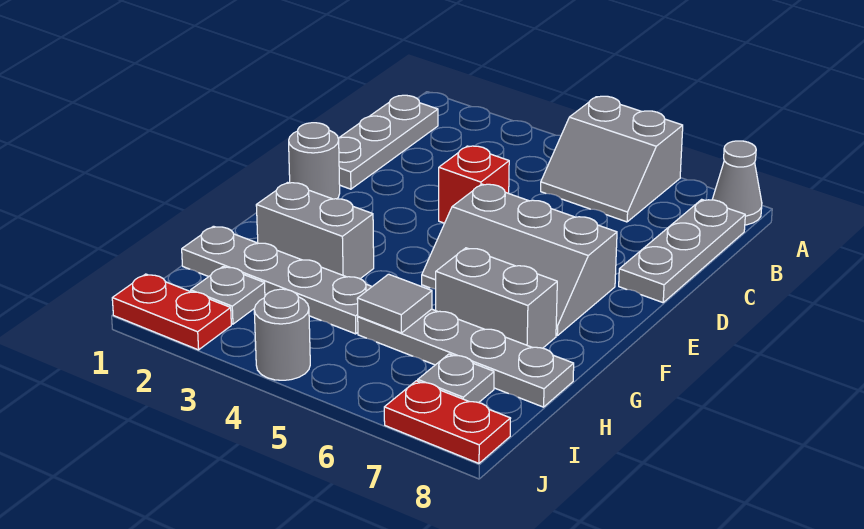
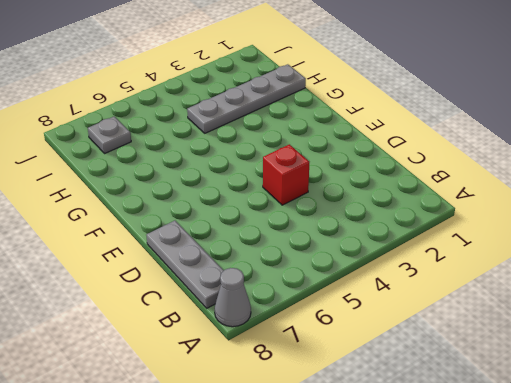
none -> grey 2x2 slope [541,96,683,222]
none -> grey 1x3 plate [338,95,438,189]
none -> grey 1x1 round brick [289,123,340,199]

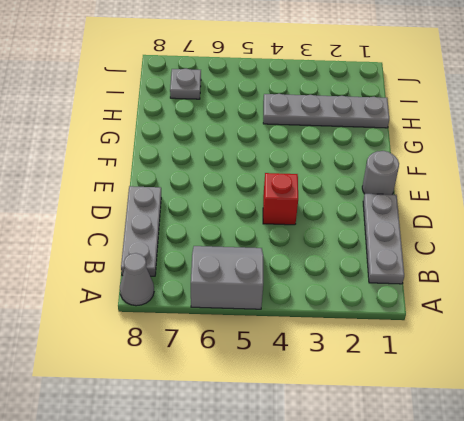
none -> grey 2x3 slope [422,184,617,336]
none -> grey 1x2 brick [256,183,374,279]
none -> grey 1x2 brick [436,248,557,348]

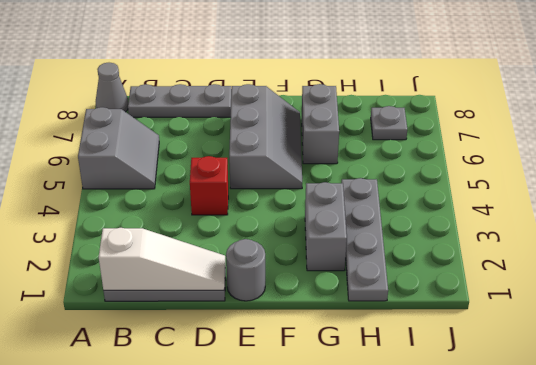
white 1x3 slope [99,228,225,290] -> none
none -> grey 1x4 plate [358,309,574,407]
none -> grey 1x1 plate [191,267,265,324]
none -> red 1x2 plate [112,274,231,350]

